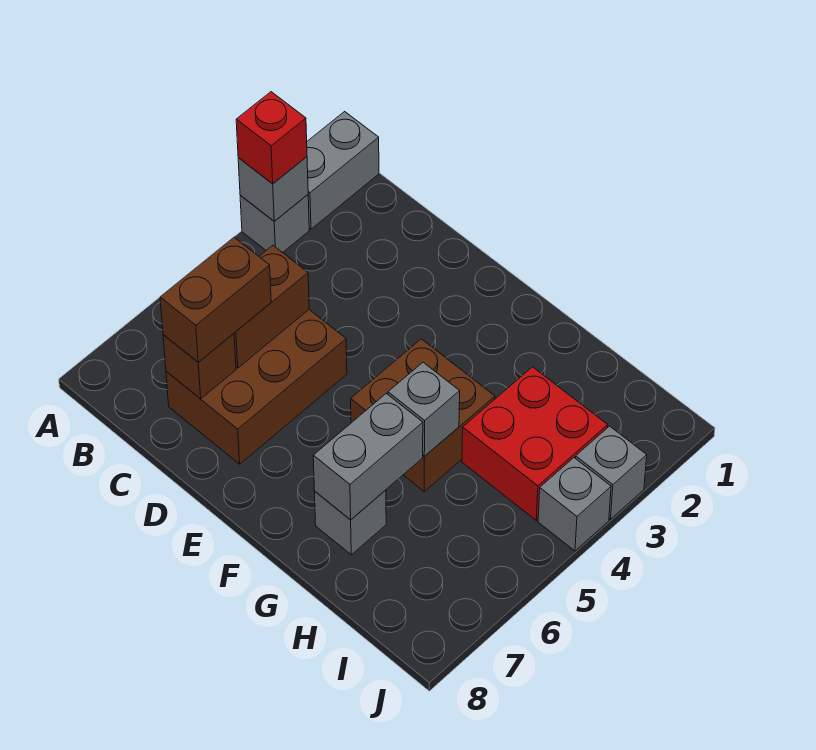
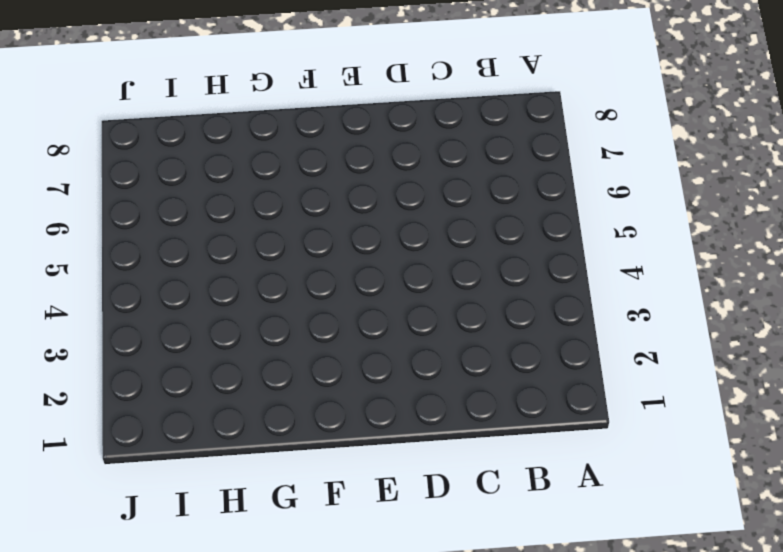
none -> grey 1x2 brick [307,112,379,229]
none -> grey 1x1 brick [240,195,309,253]
none -> brown 2x3 brick [166,310,347,464]

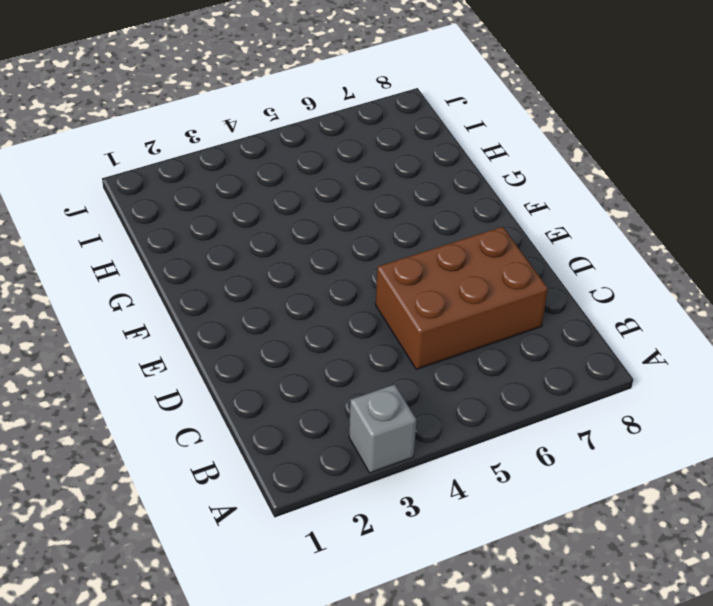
none -> grey 1x2 brick [307,112,379,229]
none -> brown 2x2 brick [351,339,495,491]
none -> grey 1x1 brick [314,490,386,555]

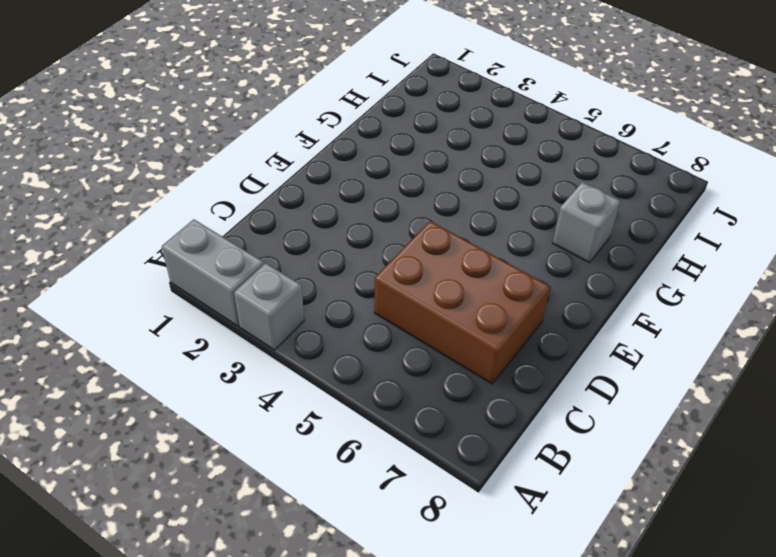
none -> brown 2x2 brick [351,339,495,491]
none -> red 2x2 brick [462,367,608,520]
none -> grey 1x1 brick [576,426,647,519]

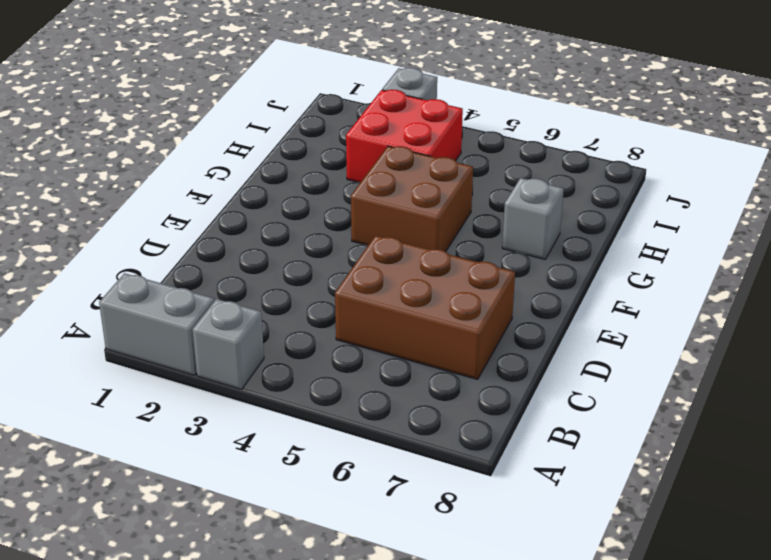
none -> grey 1x1 brick [538,458,611,551]
none -> grey 1x1 brick [238,157,308,221]
none -> brown 1x2 brick [234,245,309,368]

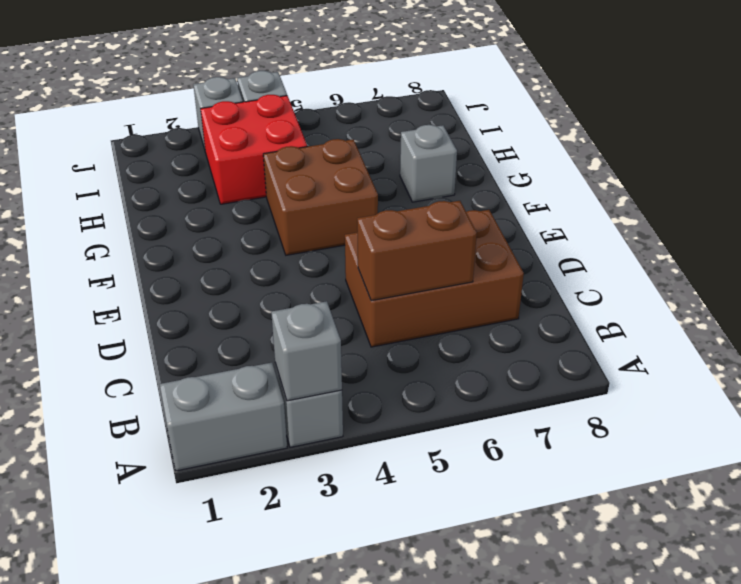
none -> brown 1x1 brick [163,334,236,399]
none -> grey 1x1 brick [388,362,460,456]
none -> grey 1x2 brick [313,393,423,520]

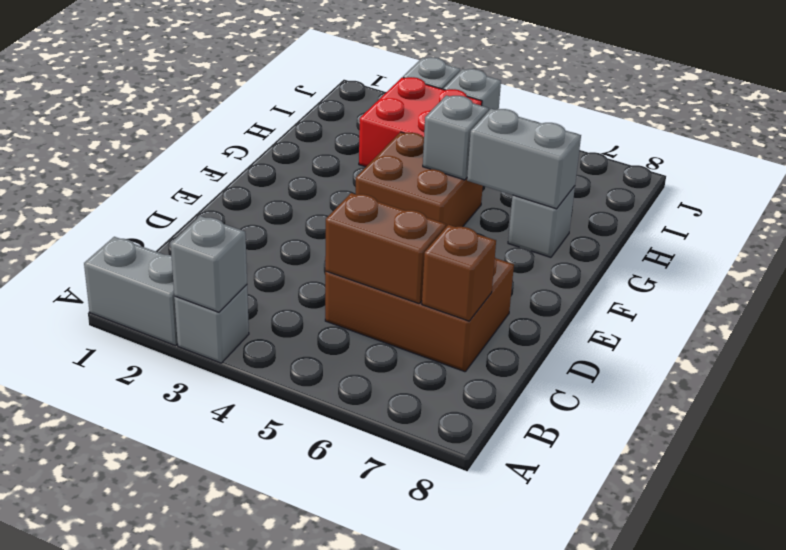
none -> red 1x1 brick [236,92,307,184]
none -> brown 1x2 brick [160,237,271,362]

